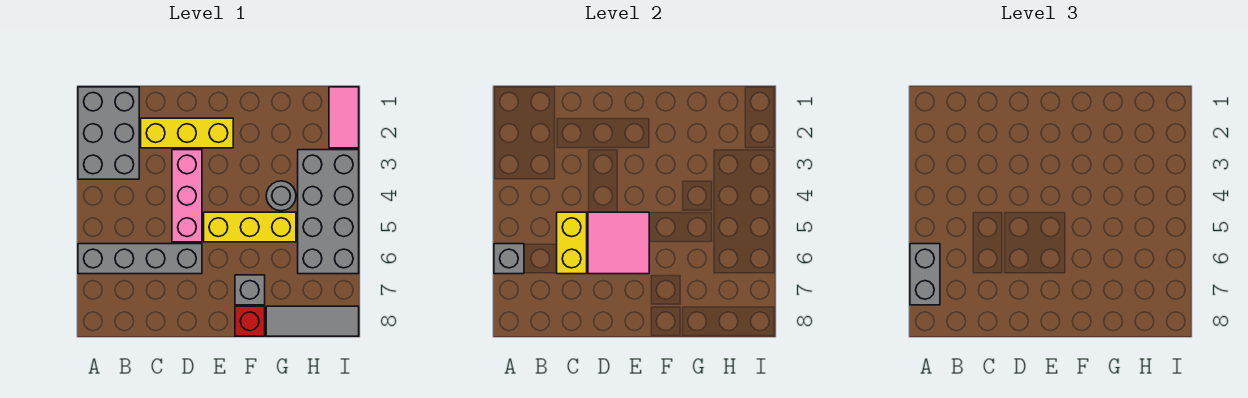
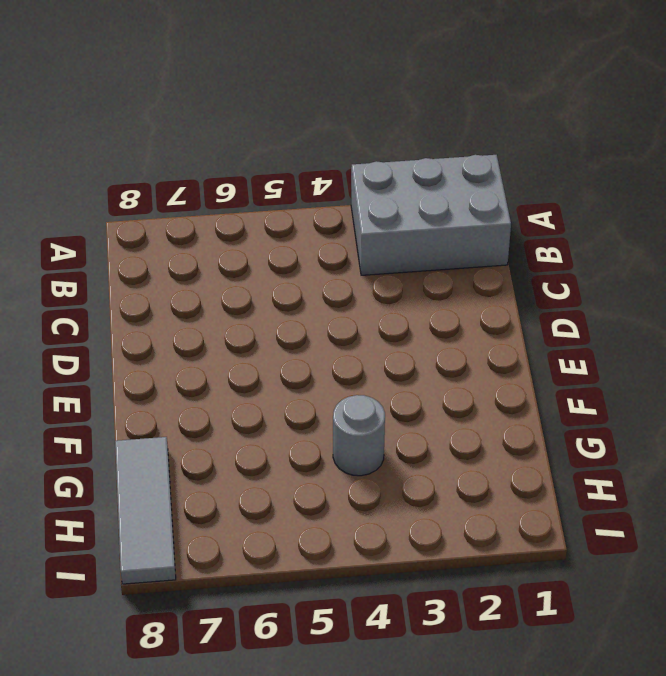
none -> grey 1x4 brick [78,244,202,274]
none -> yellow 1x3 brick [141,118,233,148]
none -> pink 1x3 brick [172,150,202,242]

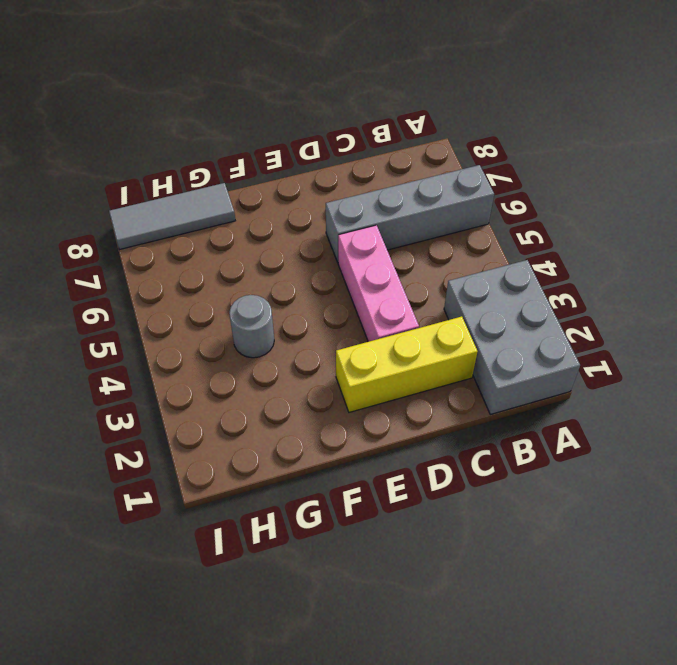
none -> yellow 1x3 brick [204,212,296,242]
none -> grey 1x1 brick [235,275,265,305]
none -> red 1x1 brick [235,306,265,336]

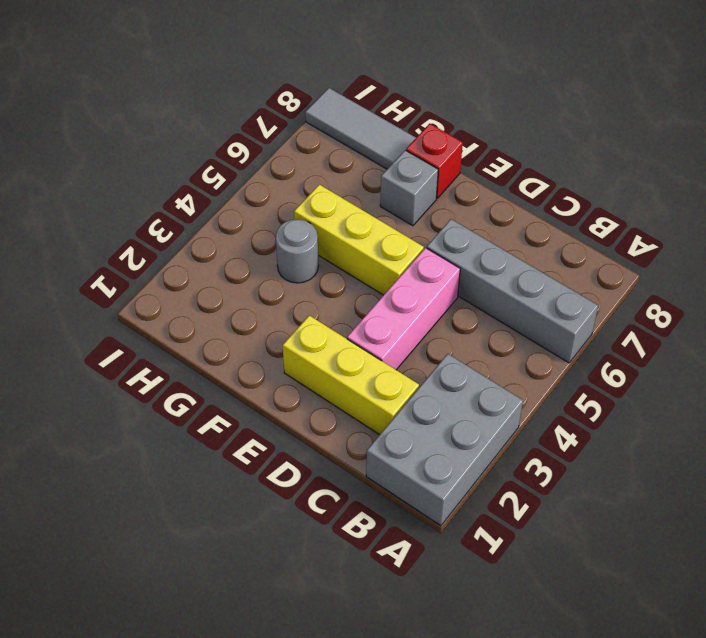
none -> grey 2x4 brick [298,150,359,274]
none -> pink 1x2 tile [329,87,359,148]
none -> grey 1x1 brick [494,244,524,274]

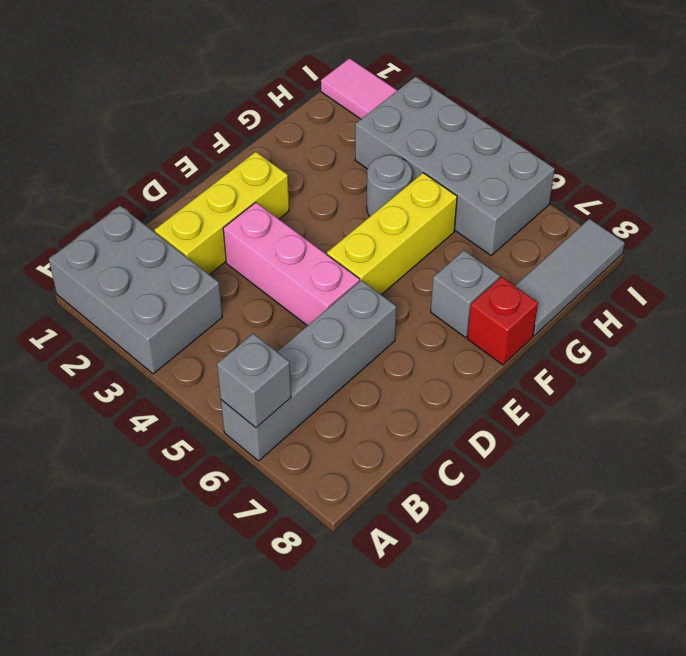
none -> yellow 1x2 brick [557,212,587,274]
none -> pink 2x2 tile [588,212,649,274]
none -> grey 1x2 brick [910,244,940,305]

